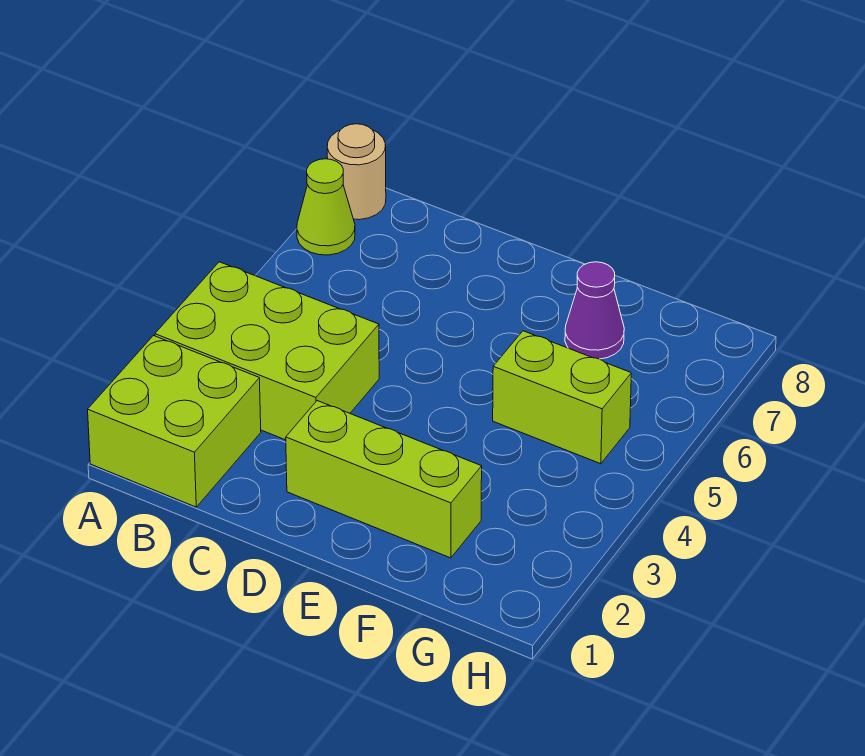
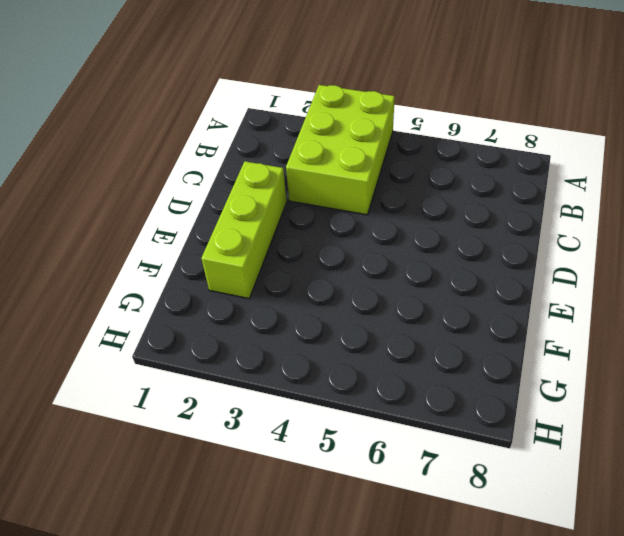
none -> lime 2x2 brick [88,336,261,507]
none -> lime 1x1 cone [297,159,355,255]

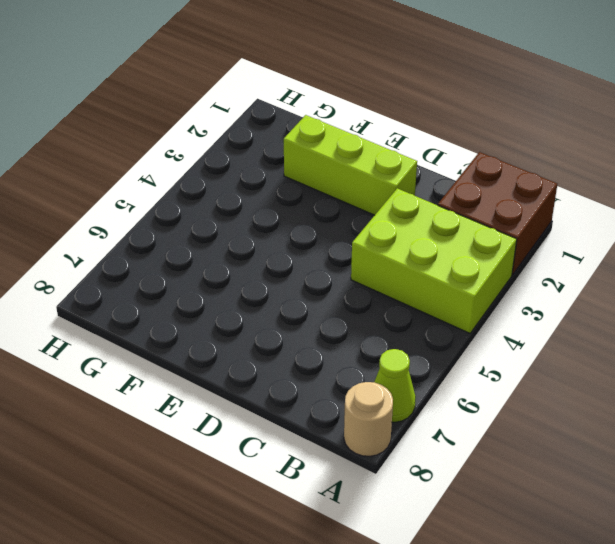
brown 2x2 brick [438,152,557,275] -> lime 2x2 brick [88,336,261,507]
none -> lime 1x2 brick [493,331,631,464]
none -> purple 1x1 cone [565,262,624,359]

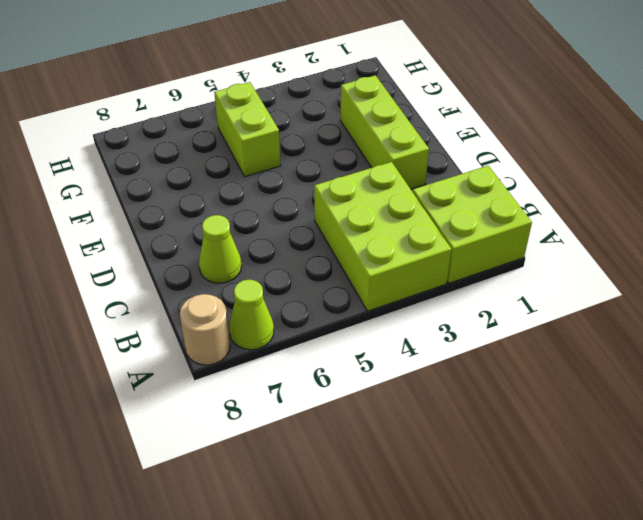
lime 1x1 cone [199,215,242,283] -> none
none -> purple 1x1 cone [565,262,624,359]

